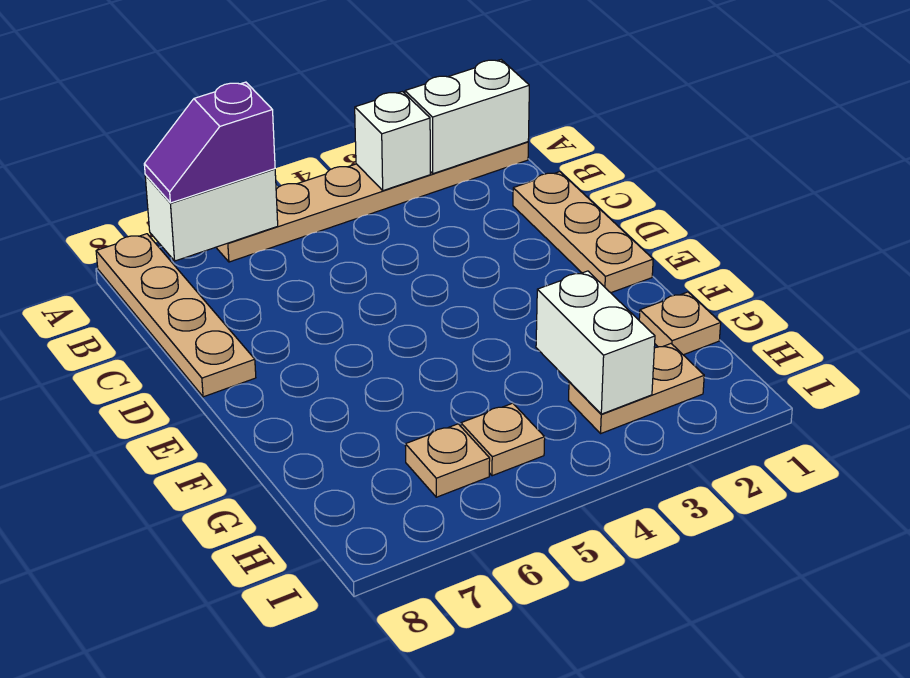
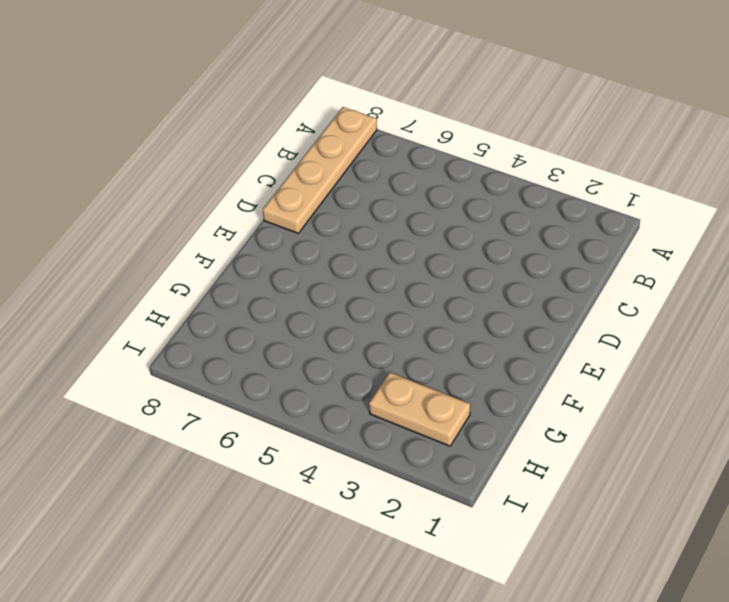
none -> tan 1x6 plate [216,142,528,262]
none -> tan 1x3 plate [513,172,653,293]
none -> tan 1x1 plate [639,292,721,355]

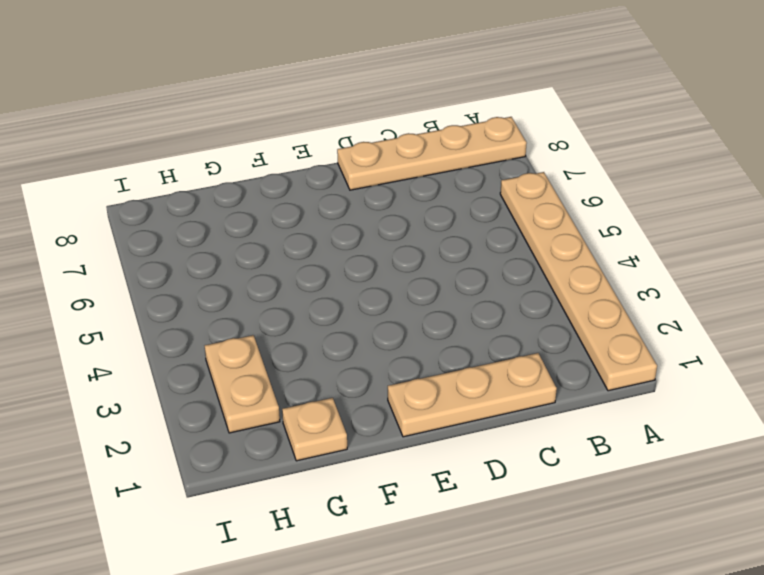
none -> tan 1x1 plate [461,403,545,476]
none -> tan 1x1 plate [405,424,490,497]
none -> white 1x2 brick [405,60,529,174]

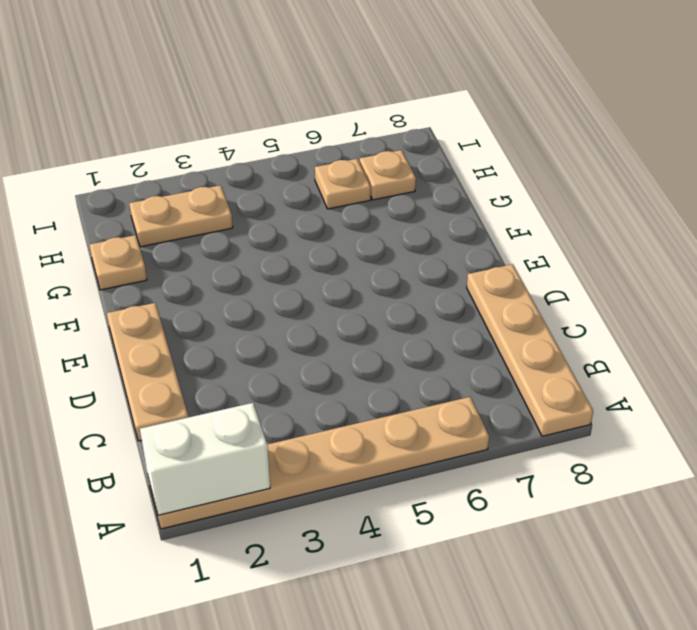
tan 1x1 plate [360,150,416,200] -> tan 1x1 plate moved to [461,403,545,476]
none -> white 1x1 brick [355,92,430,191]
none -> white 1x2 brick [145,169,278,261]
none -> white 1x2 brick [536,271,655,414]

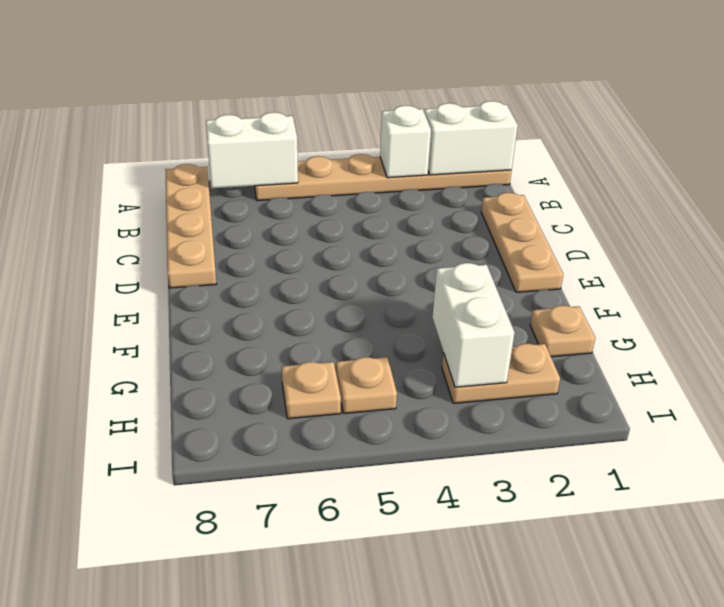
none -> purple 1x2 slope [144,82,275,203]

